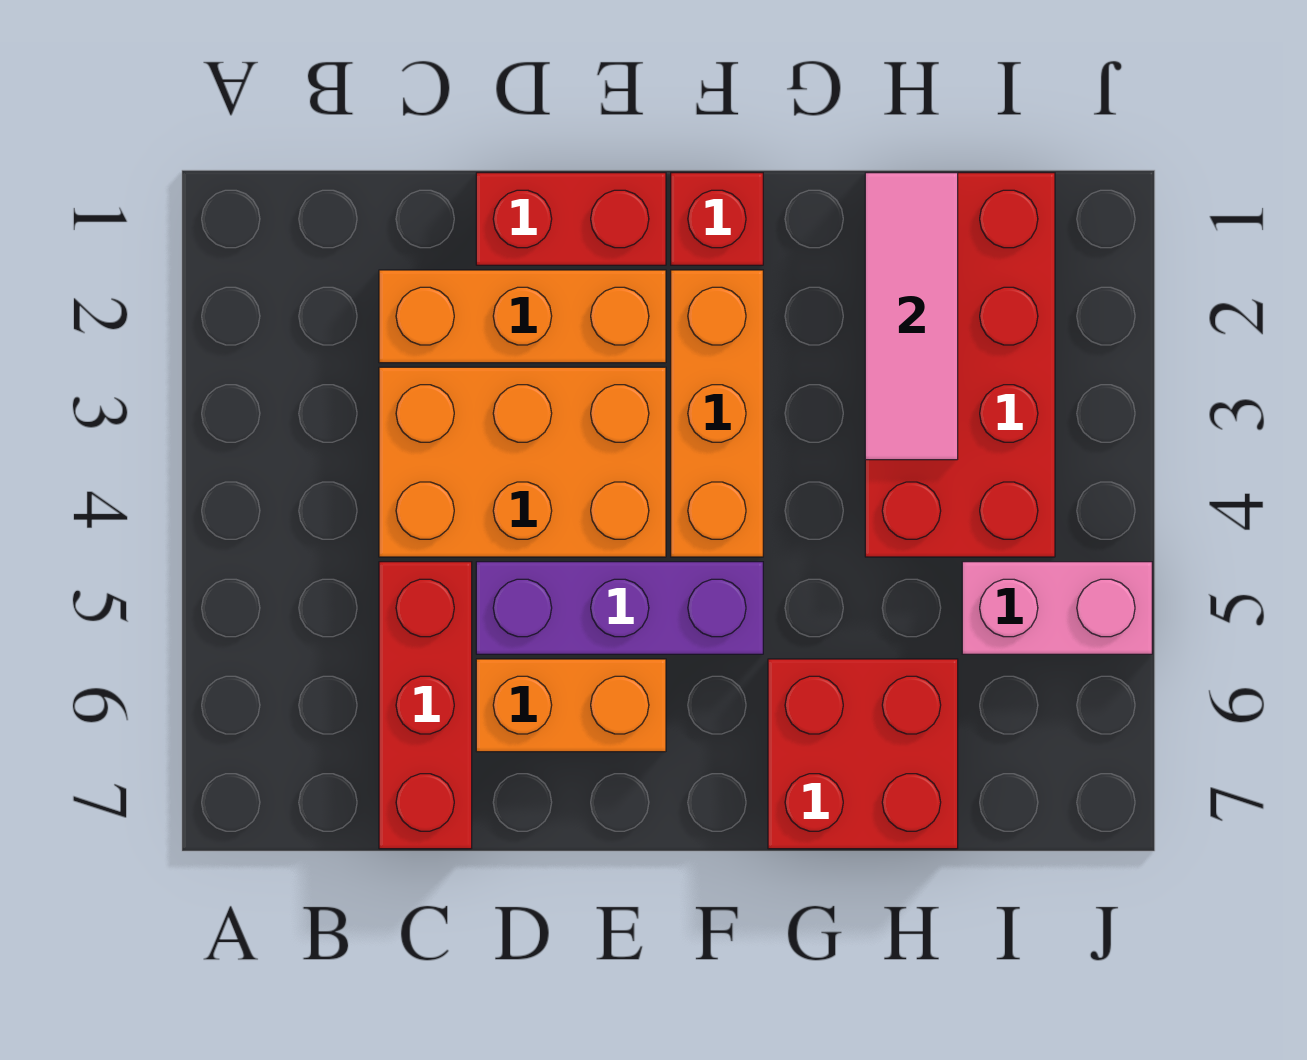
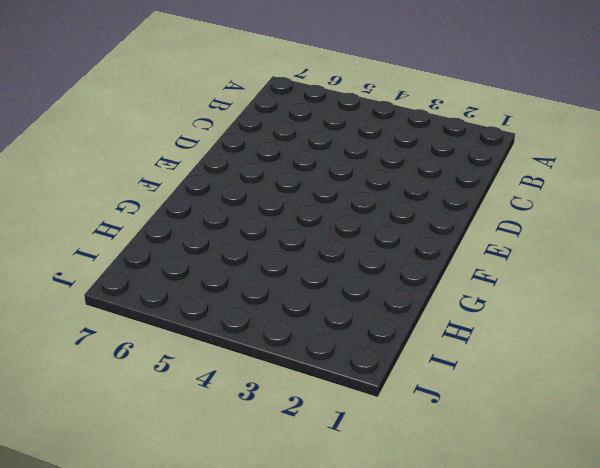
none -> orange 1x3 brick [379,270,666,363]
none -> orange 2x3 brick [379,367,666,557]
none -> red 1x3 brick [379,562,472,849]

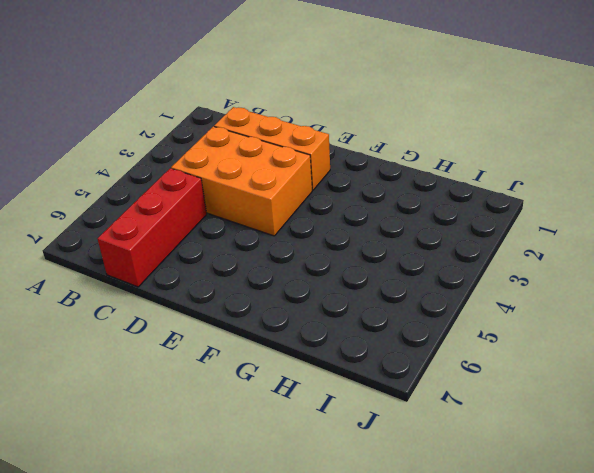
none -> red 1x2 brick [476,173,666,265]
none -> purple 1x3 brick [476,562,763,654]
none -> orange 1x2 brick [476,659,666,752]

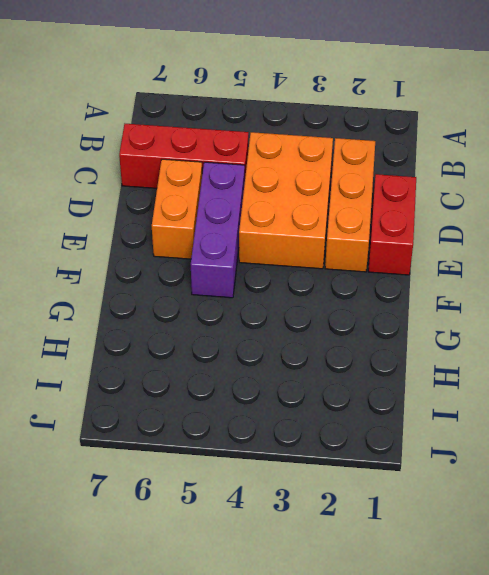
none -> red 1x1 brick [671,173,763,265]
none -> orange 1x3 brick [671,270,763,557]
none -> red 2x2 brick [768,659,958,849]

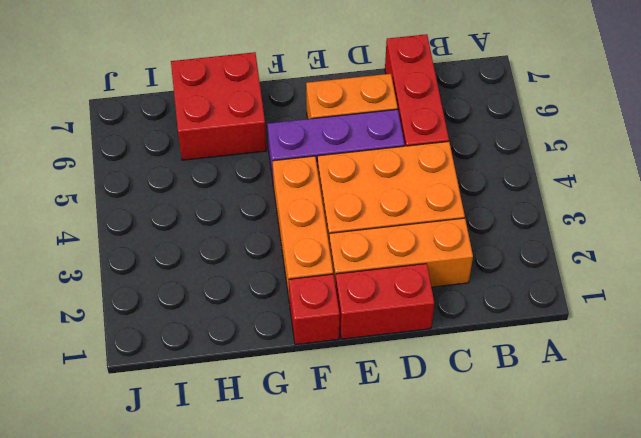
none -> red 2x4 brick [865,173,1055,557]
none -> pink 1x2 brick [962,562,1152,654]
none -> pink 1x3 tile [865,173,958,460]

